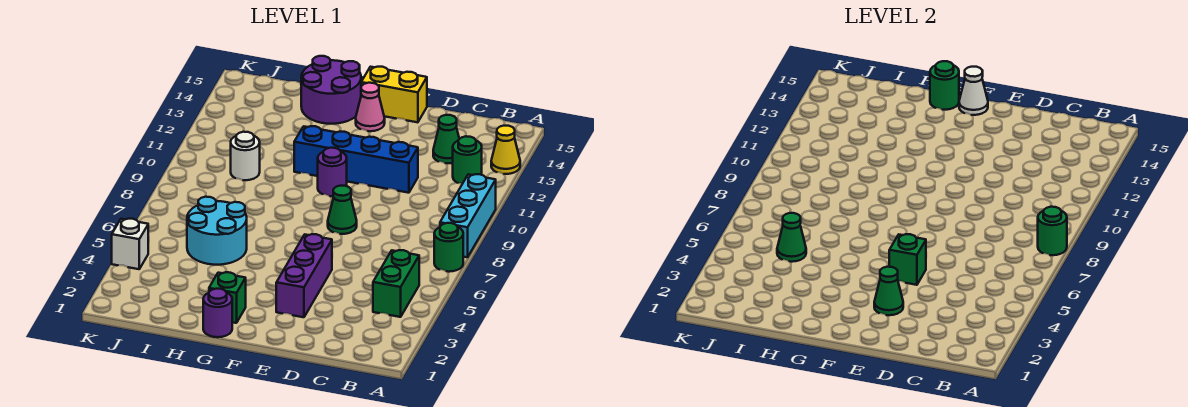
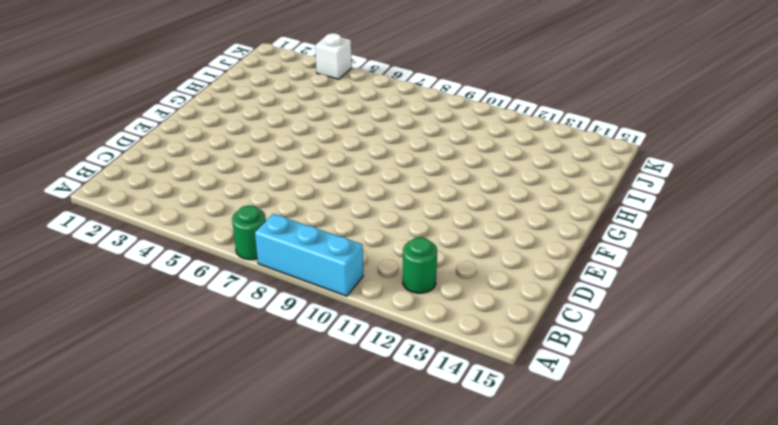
none -> yellow 1x1 cone [491,126,520,174]
none -> green 1x2 brick [373,250,419,317]
none -> green 1x1 cone [433,115,459,163]

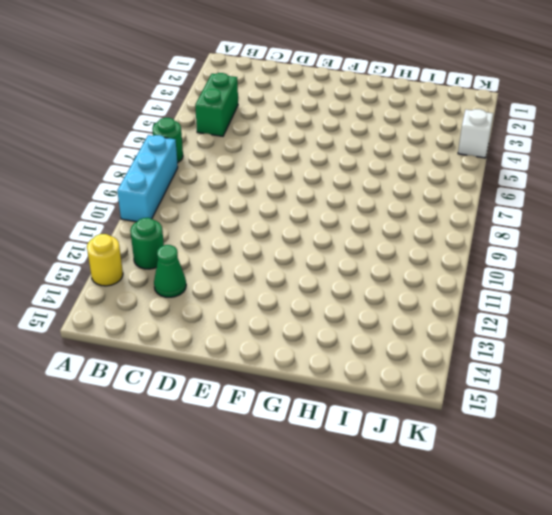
yellow 1x1 round brick [87,234,123,286] -> yellow 1x1 cone [491,126,520,174]
none -> blue 1x4 brick [294,126,418,193]
none -> purple 1x3 brick [276,234,332,317]
none -> green 1x1 cone [328,186,357,234]

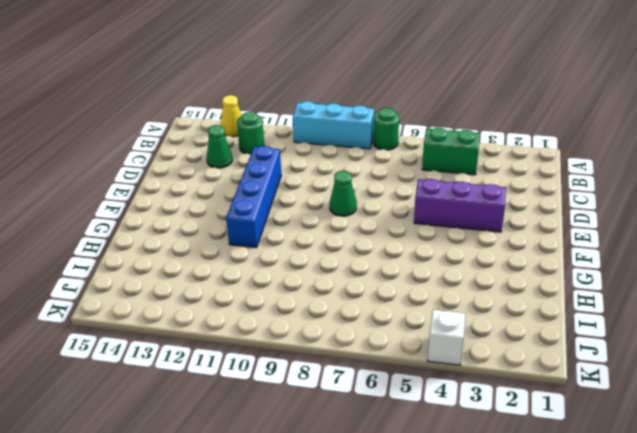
none -> yellow 1x2 brick [361,67,427,122]
none -> purple 1x1 round brick [318,148,347,196]
none -> pink 1x1 cone [356,83,385,131]

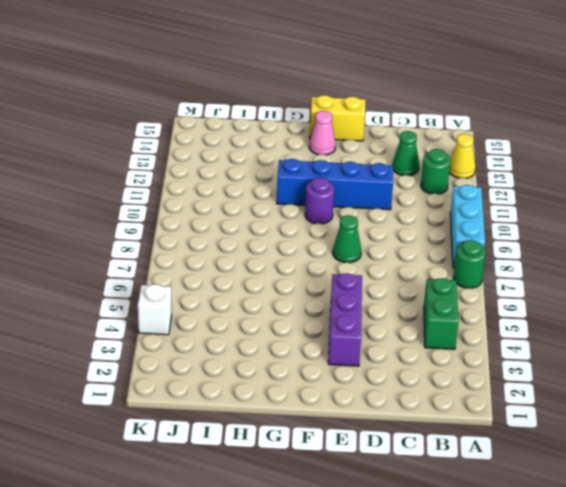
none -> purple 1x1 round brick [203,289,232,337]
none -> green 1x1 brick [209,272,246,323]
none -> purple 2x2 round brick [301,56,361,124]

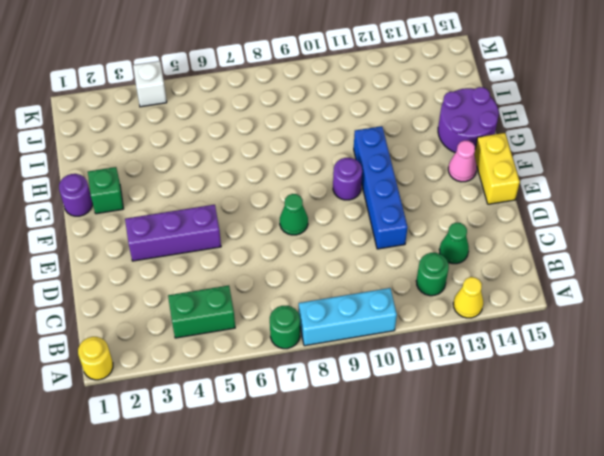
yellow 1x1 round brick [78,337,113,380] -> none
none -> cyan 2x2 round brick [187,197,247,265]
none -> white 1x1 round brick [231,132,260,180]
none -> green 1x1 round brick [1038,207,1067,255]

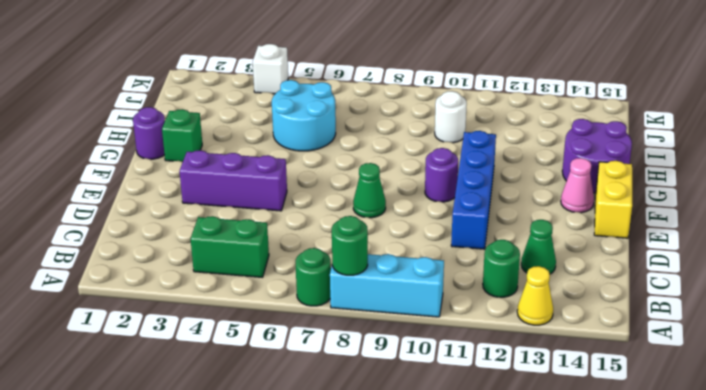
none -> green 1x1 cone [874,267,903,315]
none -> green 1x1 brick [889,234,926,285]
none -> white 1x1 cone [959,67,988,115]

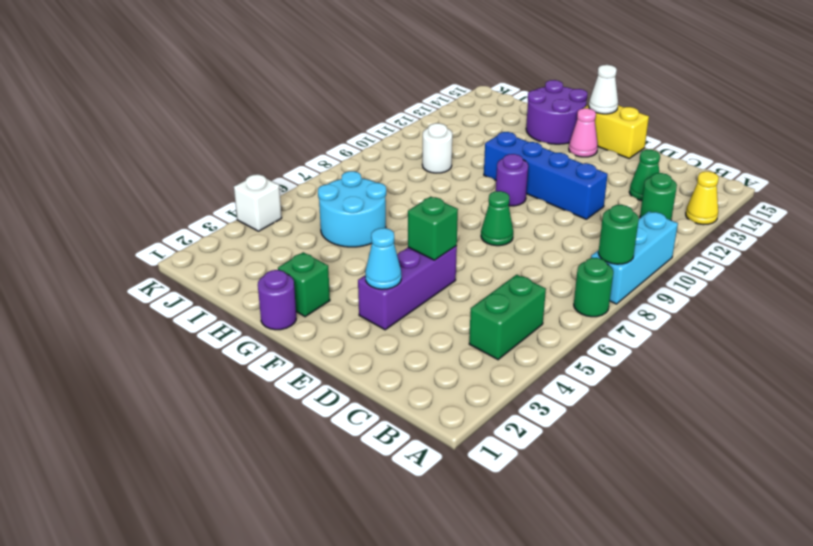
cyan 1x1 cone [365,228,401,289] -> green 1x1 cone [874,267,903,315]
none -> green 1x1 round brick [930,61,959,110]
none -> green 1x1 cone [777,213,806,262]

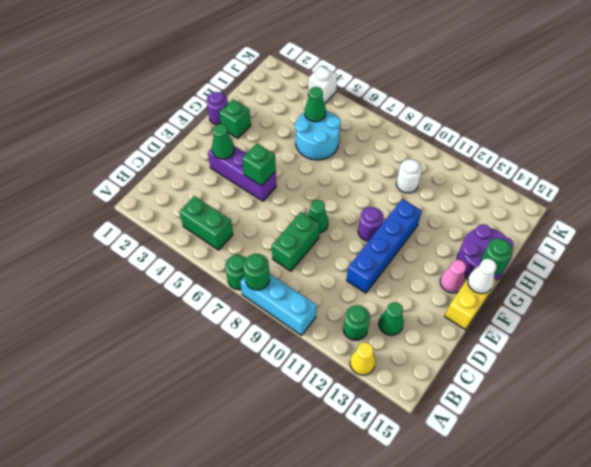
green 1x2 brick [272,212,320,271] -> none

